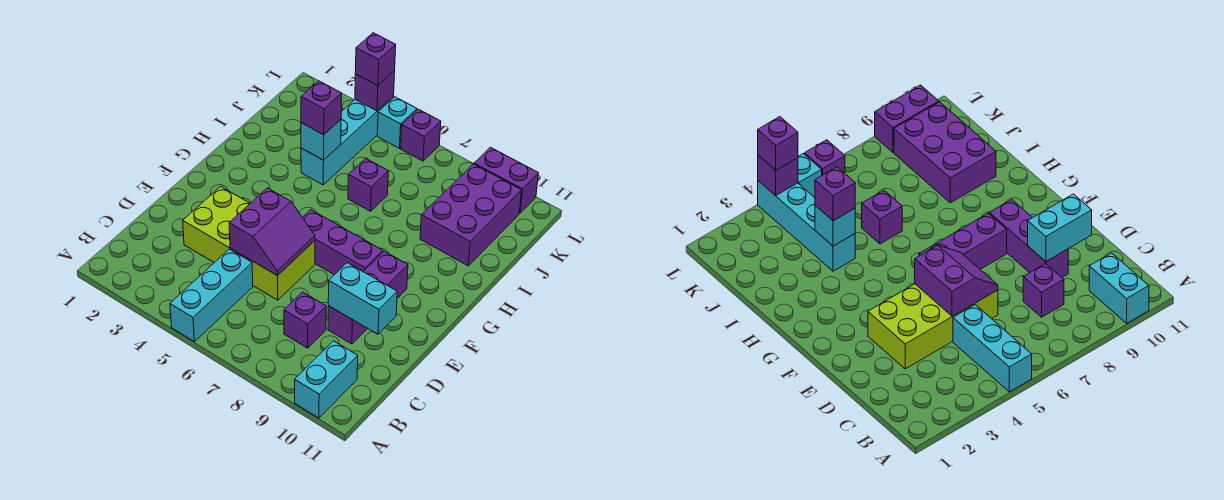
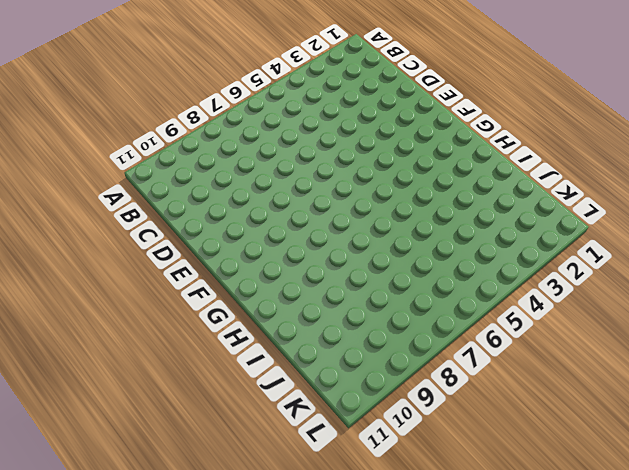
none -> cyan 1x3 brick [170,249,253,342]
none -> cyan 1x2 brick [295,341,358,418]
none -> purple 1x1 brick [284,292,326,348]

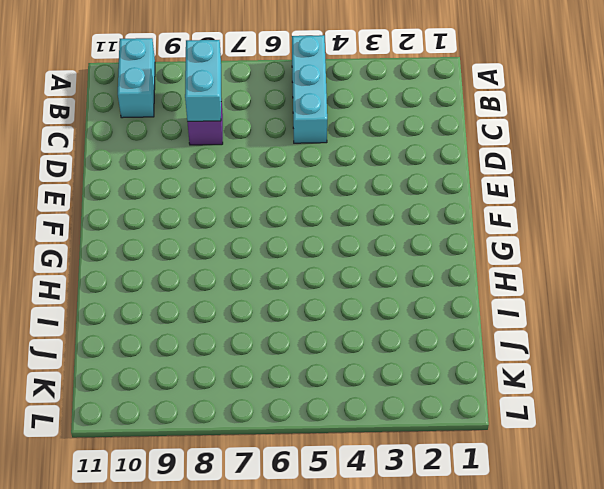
cyan 1x2 brick [185,40,221,121] -> cyan 1x2 brick turned to [328,263,397,334]
none -> lime 2x4 brick [183,187,315,300]
none -> purple 1x3 brick [328,251,408,344]
none -> purple 1x3 brick [302,210,383,275]

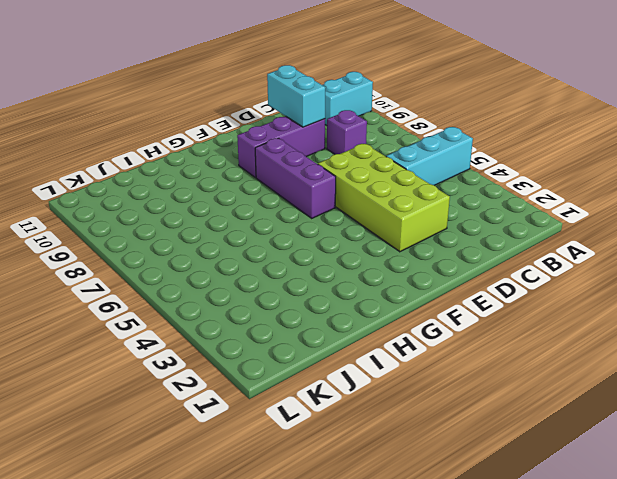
none -> cyan 1x4 brick [301,96,394,185]
none -> purple 1x1 brick [348,158,388,211]
none -> purple 2x3 brick [420,164,522,266]

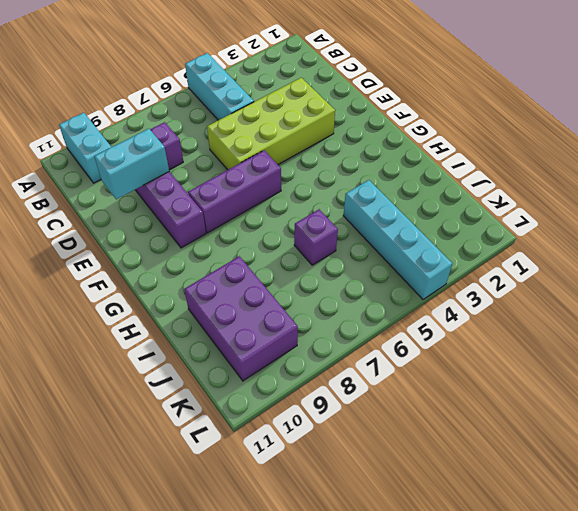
none -> cyan 1x1 brick [377,97,417,148]
none -> purple 1x1 brick [401,109,441,161]
none -> purple 1x2 brick [474,147,539,213]

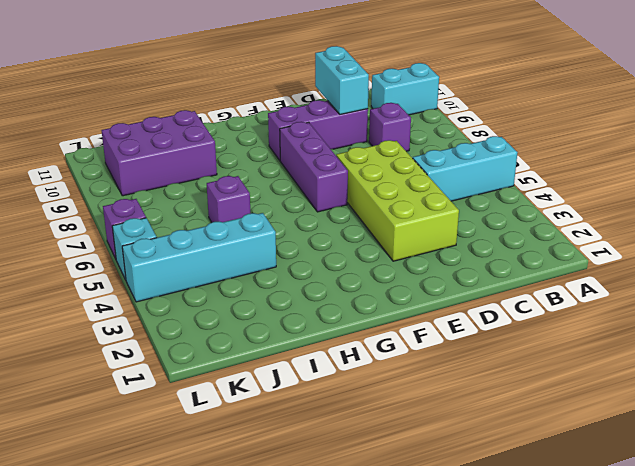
none -> purple 1x2 brick [474,147,539,213]
none -> purple 2x2 slope [229,188,315,276]
none -> cyan 1x1 brick [301,120,341,160]

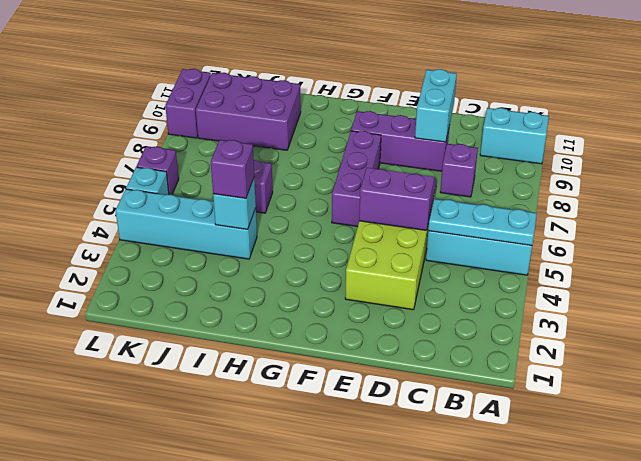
cyan 1x3 plate [428,199,537,246] -> none
none -> purple 1x1 brick [355,71,395,111]
none -> purple 1x1 brick [355,33,396,85]

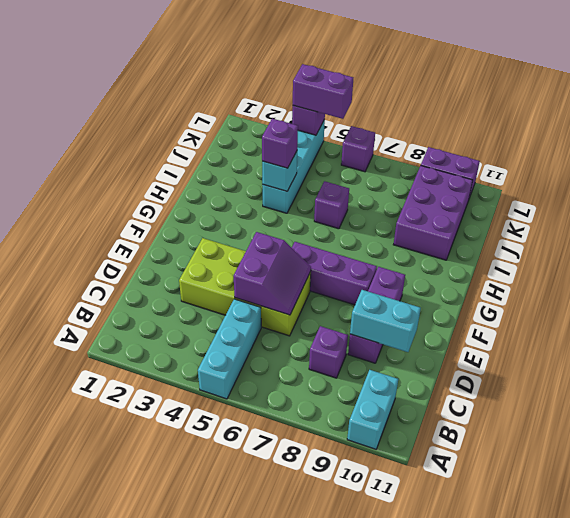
purple 1x2 brick [293,64,353,119] -> purple 1x1 brick [355,33,396,85]
none -> cyan 1x1 brick [377,97,417,148]

